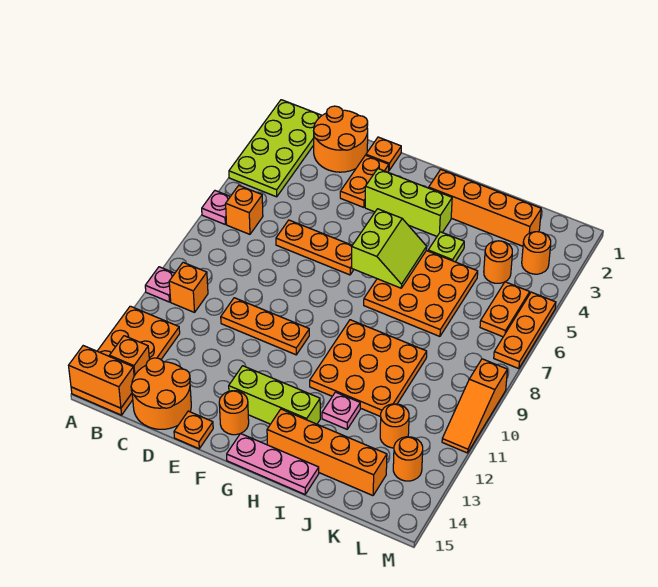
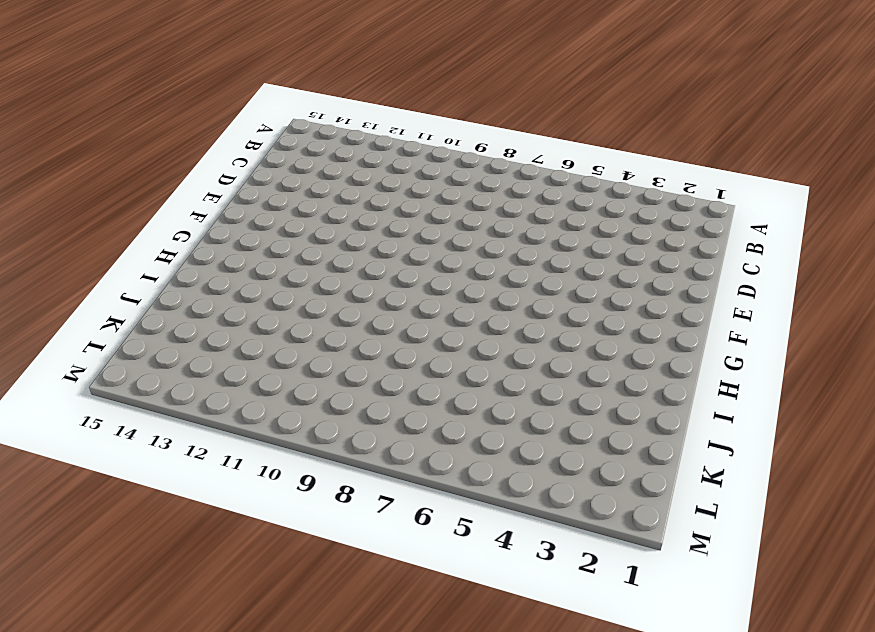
none -> lime 2x4 plate [229,100,322,197]
none -> pink 1x1 plate [202,191,230,224]
none -> pink 1x1 plate [145,267,175,302]
none -> orange 2x4 plate [71,306,180,415]

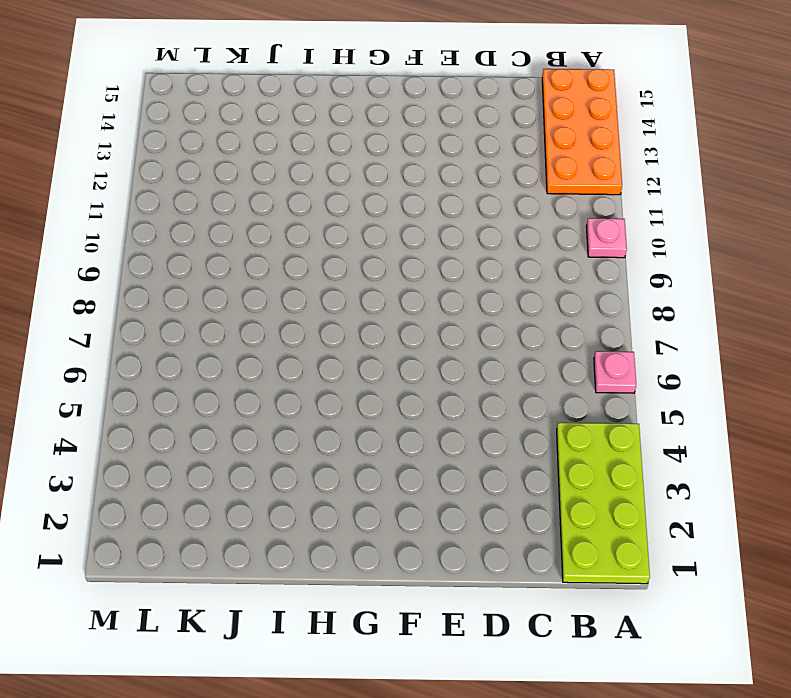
none -> orange 1x1 brick [226,186,263,234]
none -> orange 1x1 brick [169,262,208,312]
none -> orange 2x2 round brick [314,106,368,172]
none -> orange 2x2 round brick [131,358,191,429]

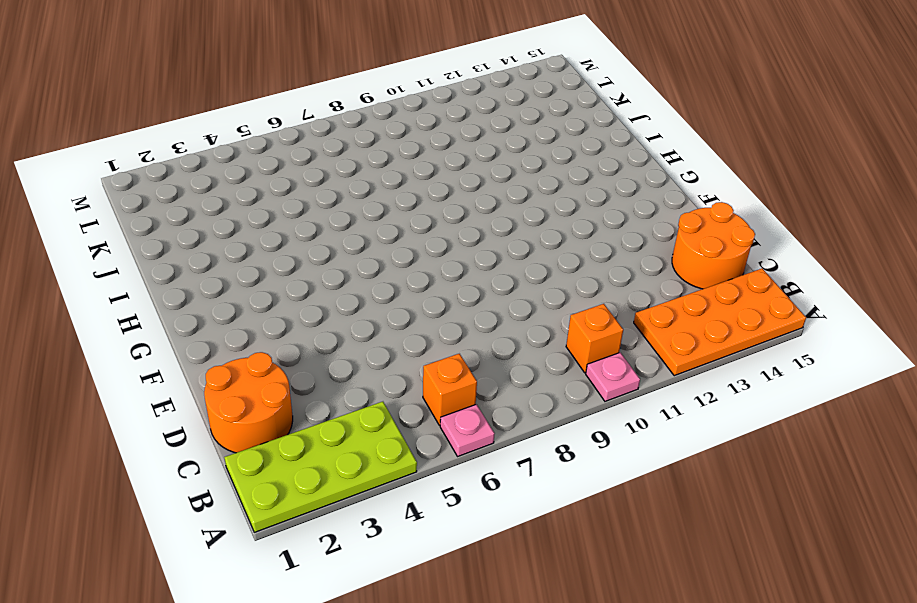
none -> orange 1x3 plate [276,220,354,275]
none -> orange 1x3 plate [221,298,309,355]
none -> orange 1x1 plate [366,137,401,170]
none -> orange 1x2 plate [340,155,389,207]

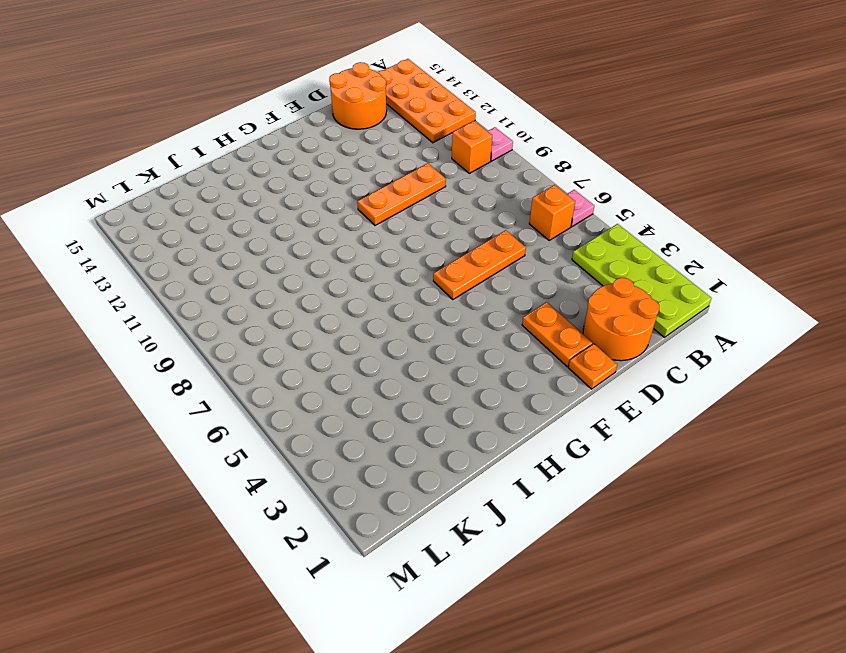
none -> orange 1x1 plate [174,411,213,449]
none -> lime 1x3 brick [365,169,452,236]
none -> lime 1x3 brick [229,366,320,424]
none -> orange 1x1 round brick [219,391,249,435]

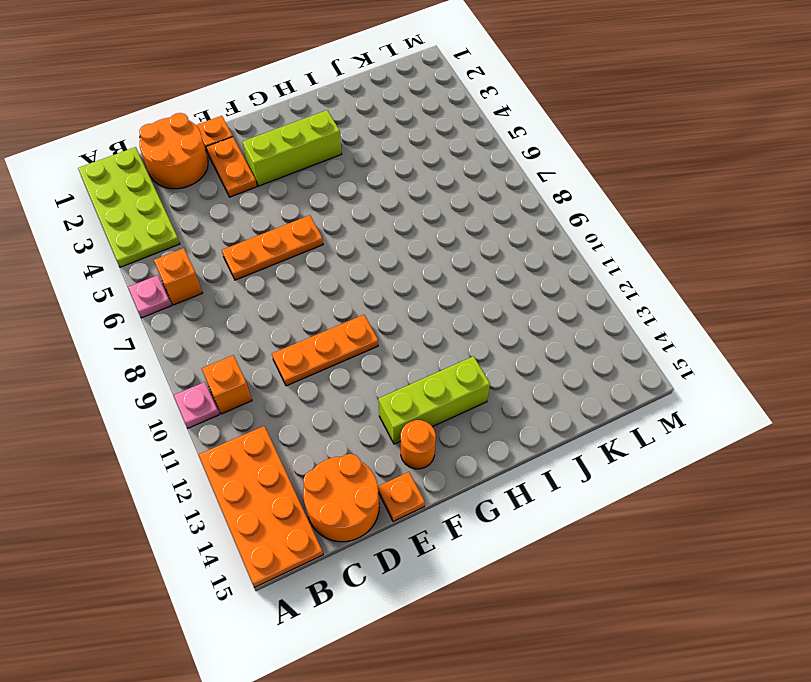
none -> pink 1x3 plate [227,433,319,494]
none -> orange 1x4 brick [429,169,541,246]
none -> orange 3x3 plate [364,251,478,336]
none -> orange 3x3 plate [310,320,427,417]

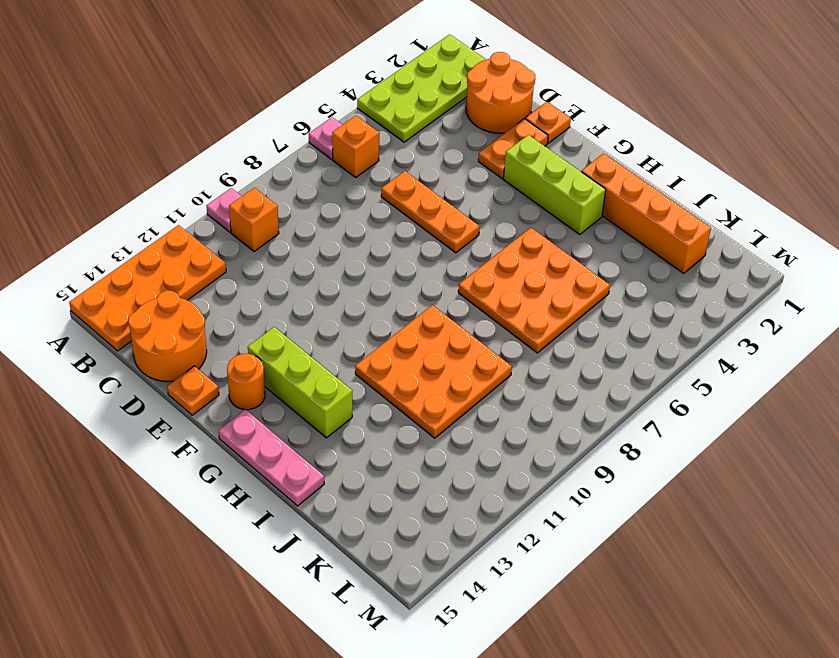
none -> orange 1x3 plate [221,298,309,355]
none -> orange 1x4 brick [267,409,387,496]
none -> lime 1x1 plate [428,232,464,262]
none -> pink 1x1 plate [322,392,360,429]

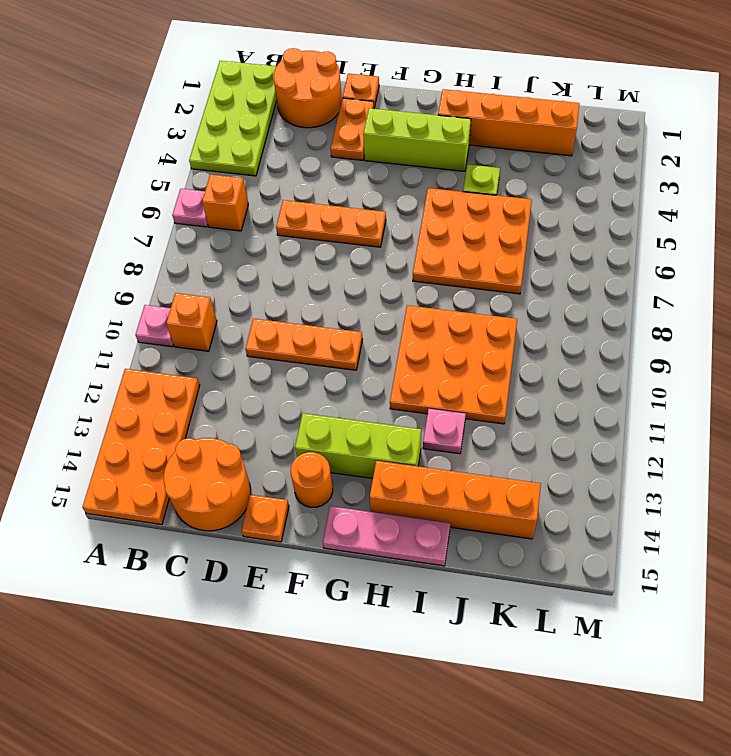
none -> orange 1x1 round brick [484,241,512,283]
none -> orange 1x1 round brick [380,404,409,448]
none -> orange 1x1 round brick [522,232,551,274]
none -> orange 1x2 plate [480,282,530,337]

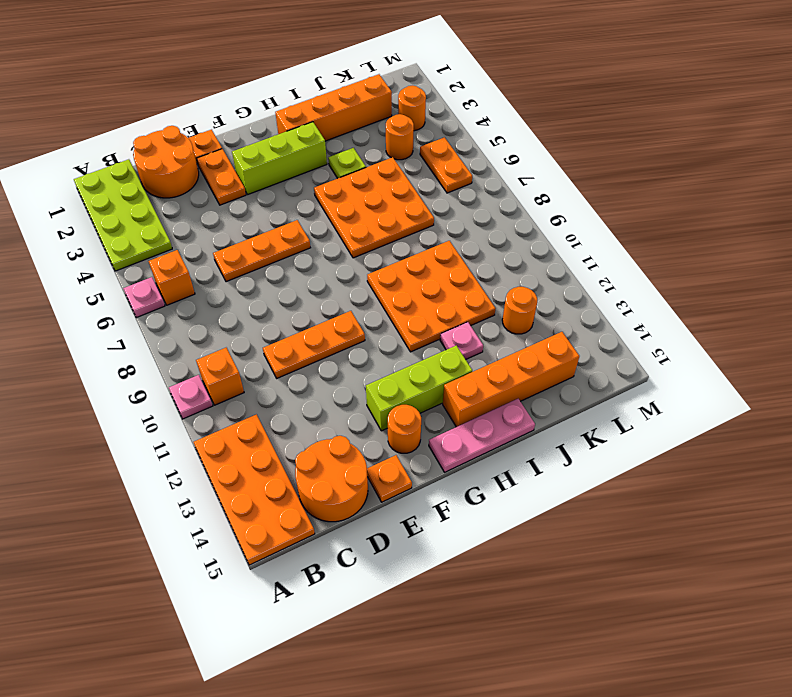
none -> orange 1x1 round brick [393,437,423,481]
none -> orange 1x3 plate [494,292,556,369]
none -> orange 1x3 slope [442,359,507,453]
none -> orange 1x2 brick [69,346,134,408]

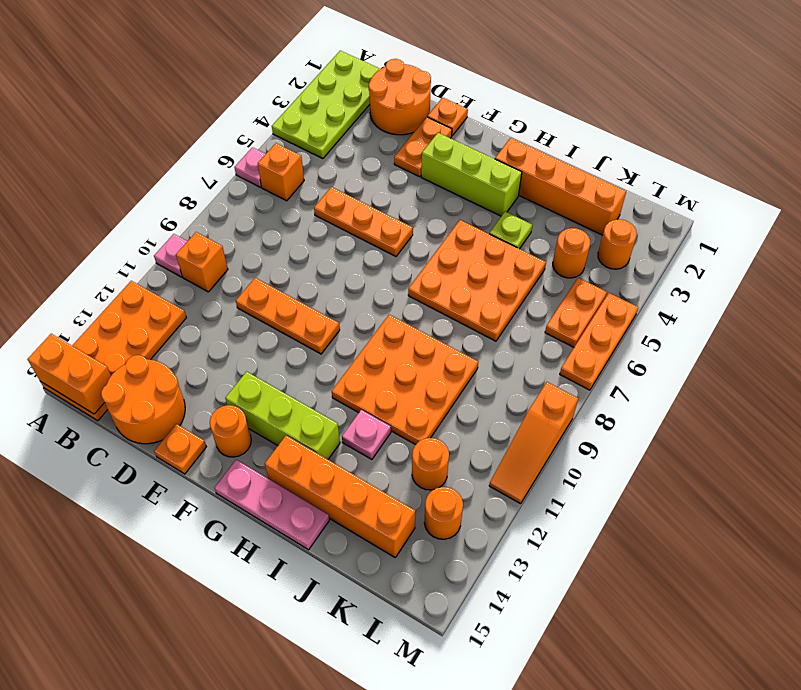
none -> orange 1x1 brick [110,336,149,376]
none -> lime 2x2 slope [351,209,427,288]

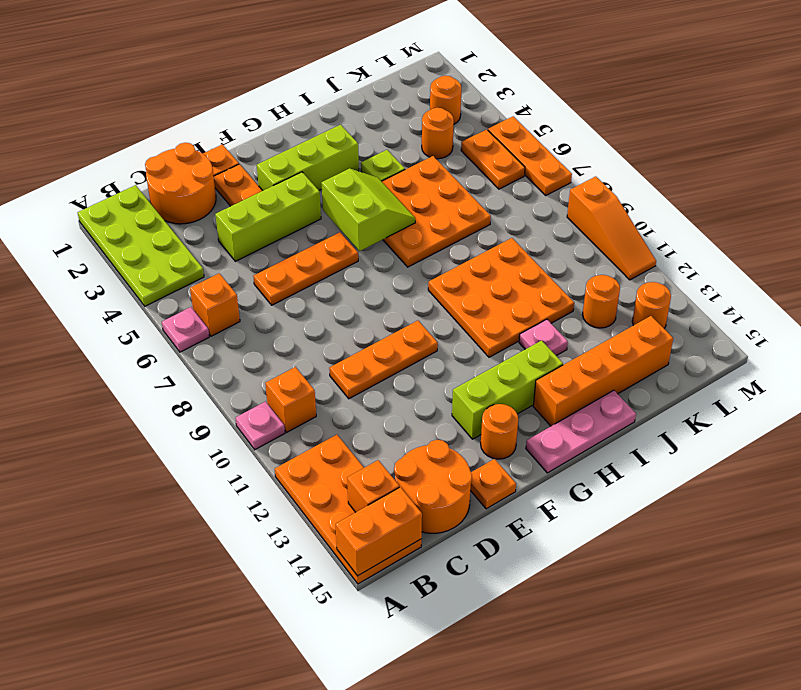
lime 1x3 brick [215,172,321,261] -> none
none -> orange 1x4 brick [429,169,541,246]

